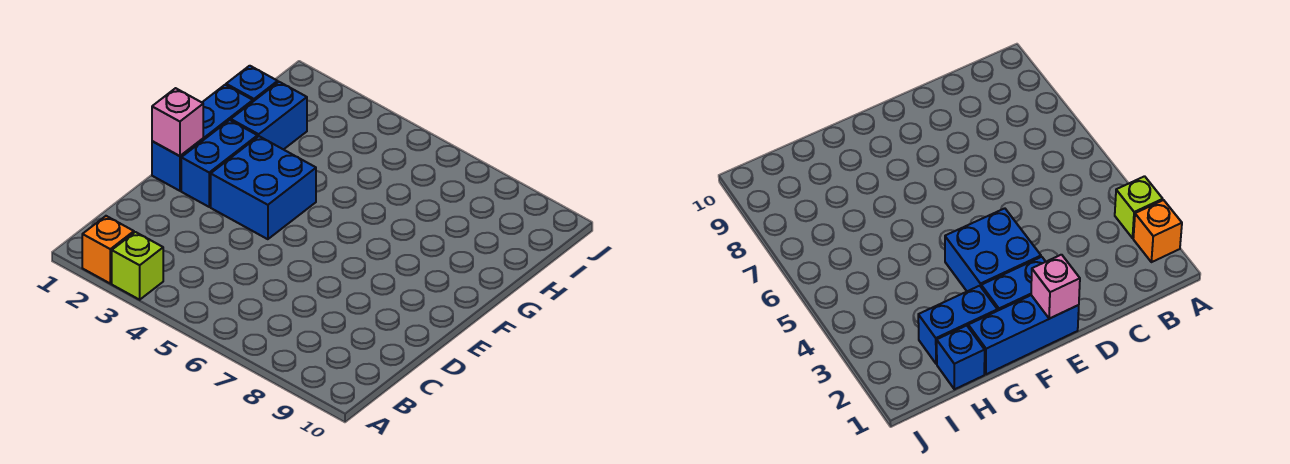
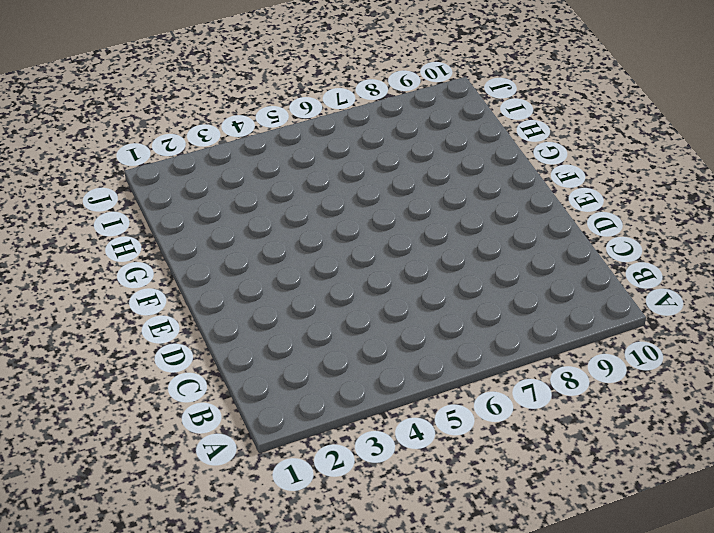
none -> orange 1x1 brick [82,216,134,283]
none -> lime 1x1 brick [112,232,163,300]

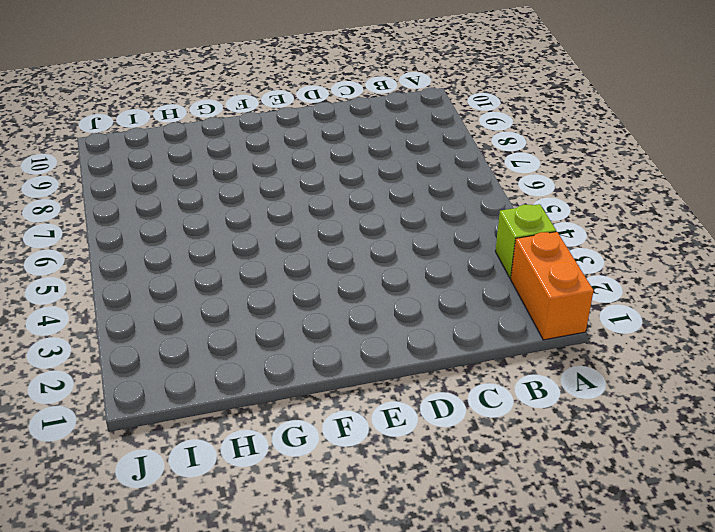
orange 1x2 brick [511,232,594,340] -> orange 1x1 brick [82,216,134,283]
none -> blue 1x3 brick [152,85,253,191]
none -> blue 1x2 brick [181,120,257,207]

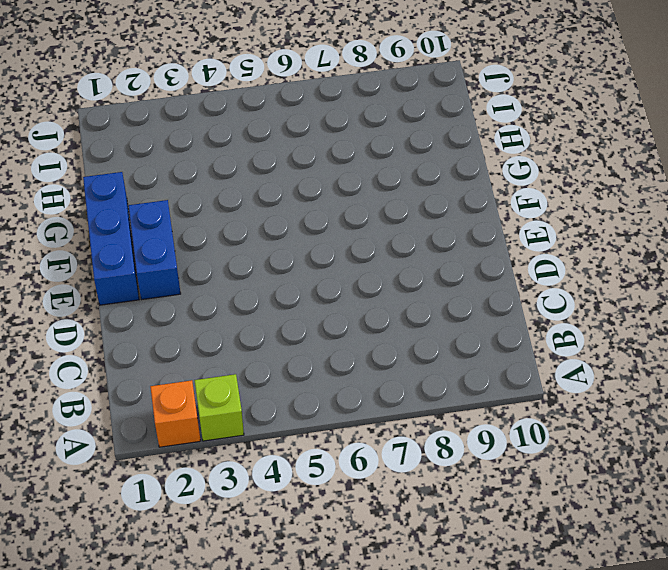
none -> blue 2x2 brick [211,136,316,239]
none -> blue 1x2 brick [231,82,307,150]

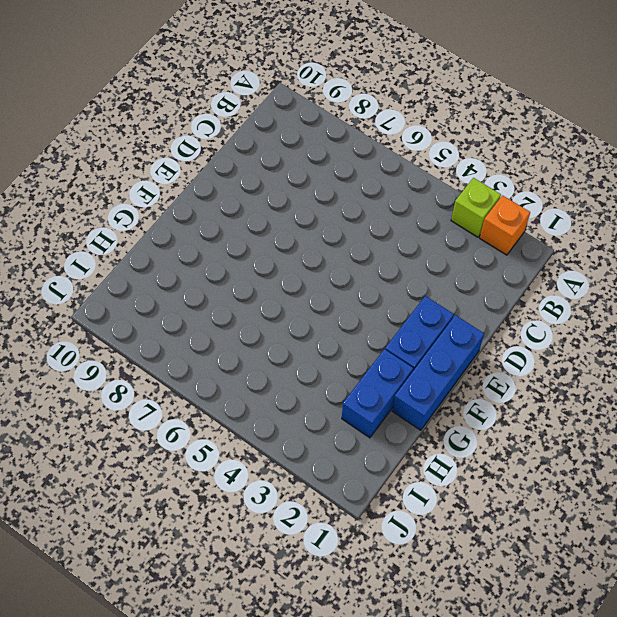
none -> blue 2x2 brick [211,136,316,239]
none -> blue 1x1 brick [226,66,278,101]

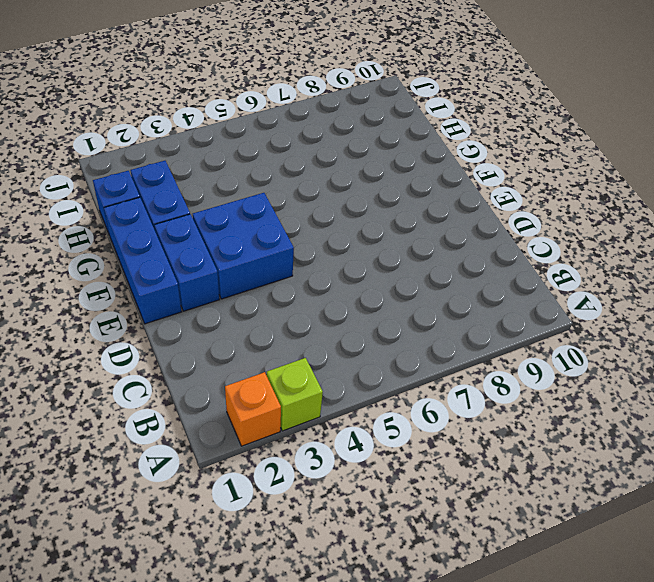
none -> pink 1x1 brick [152,88,203,156]

